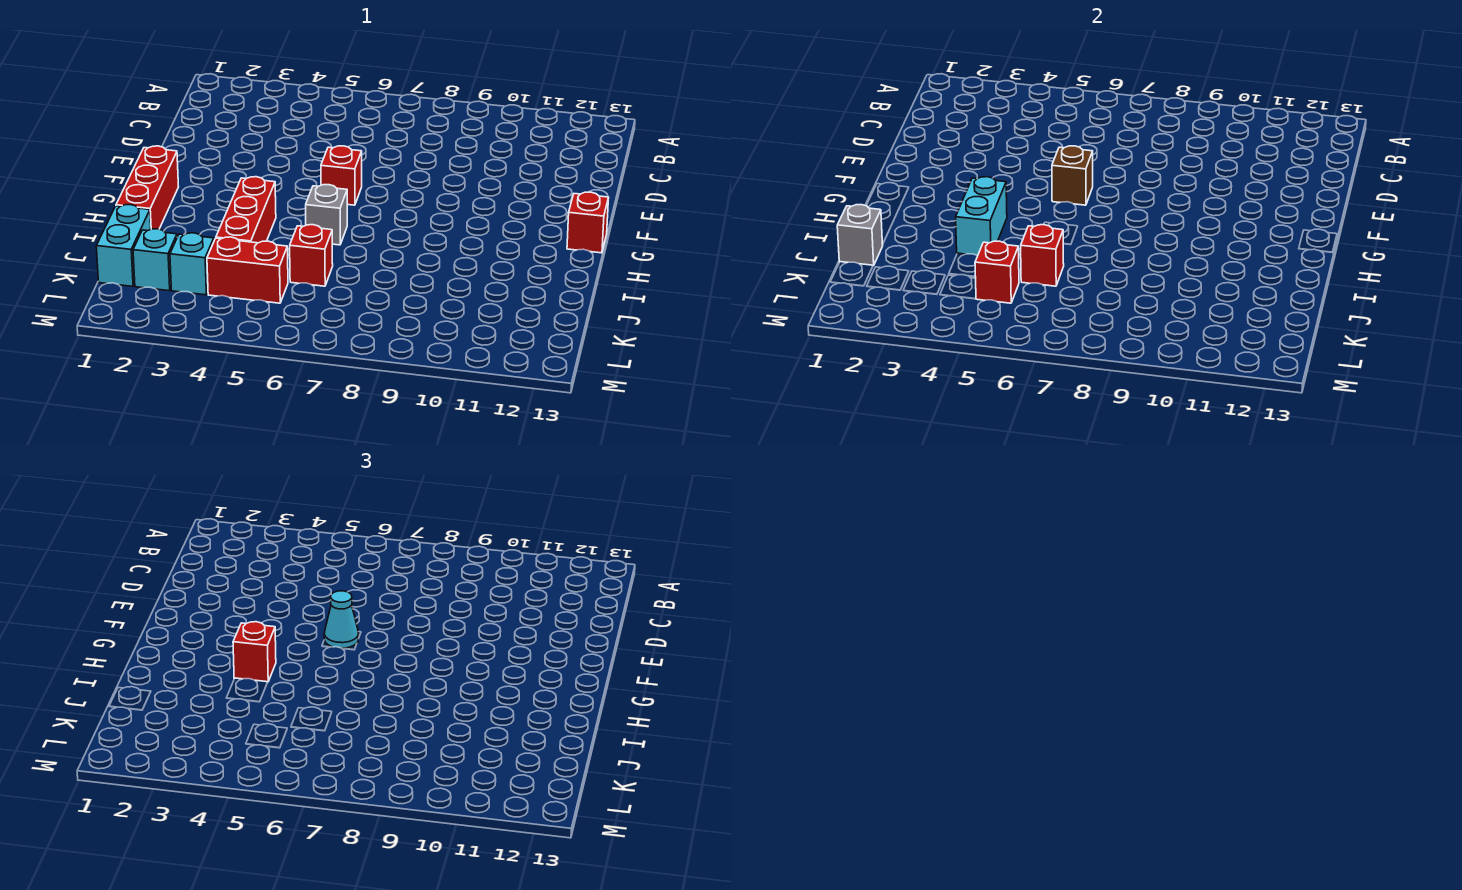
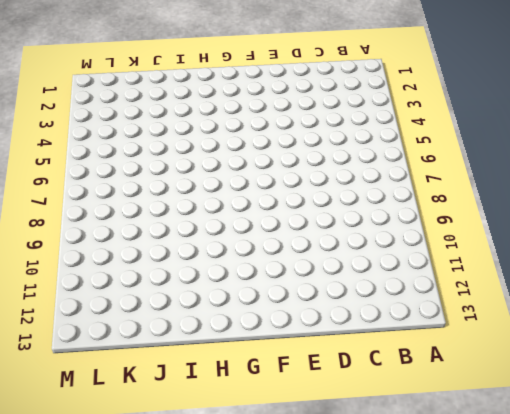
none -> red 1x1 brick [321,146,362,205]
none -> red 1x3 brick [116,146,178,229]
none -> red 1x1 brick [567,192,609,253]

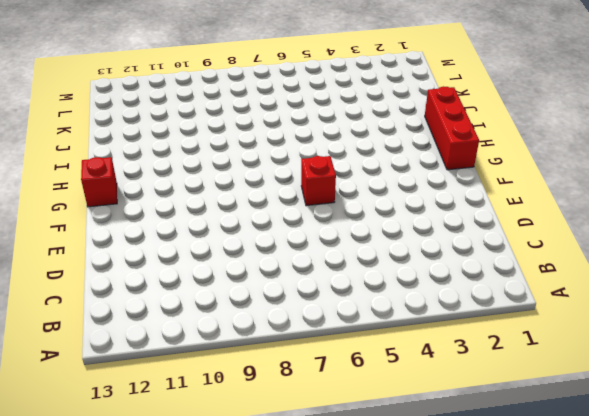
none -> red 1x3 brick [216,177,276,243]
none -> grey 1x1 brick [306,185,347,245]
none -> cyan 1x2 brick [96,205,151,286]

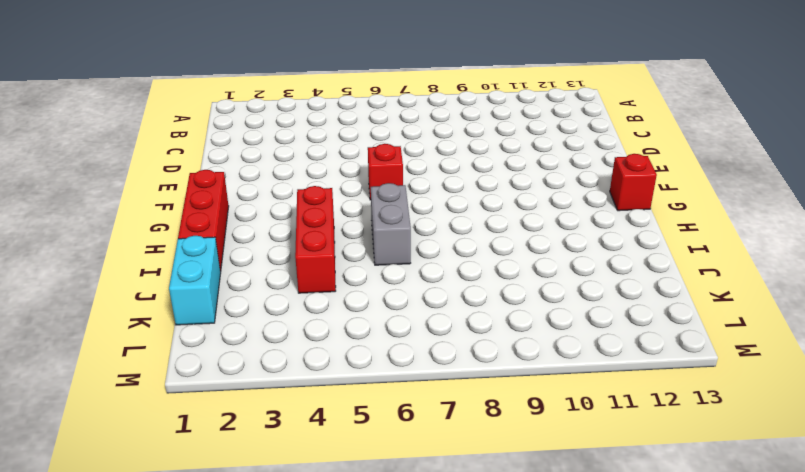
grey 1x2 brick [371,183,411,265] -> grey 1x1 brick [306,185,347,245]
none -> red 1x1 brick [290,225,333,286]
none -> cyan 1x1 brick [133,229,177,291]
none -> cyan 1x1 brick [170,233,214,295]

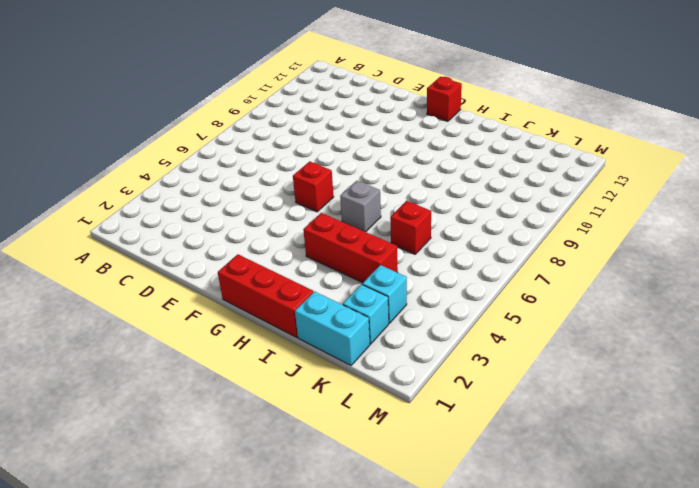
none -> red 1x2 brick [207,237,288,303]
none -> brown 1x1 brick [1052,146,1093,205]
none -> cyan 1x2 brick [956,177,1007,256]

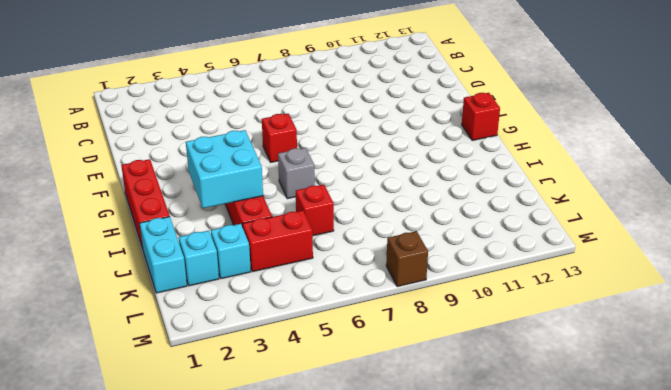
cyan 2x2 brick [186,130,263,208] -> cyan 1x2 brick [956,177,1007,256]
brown 1x1 brick [386,231,428,287] -> brown 1x1 brick moved to [1052,146,1093,205]
none -> grey 1x1 brick [837,205,883,266]
none -> red 1x1 brick [1021,225,1064,286]
none -> red 1x1 brick [975,241,1019,303]

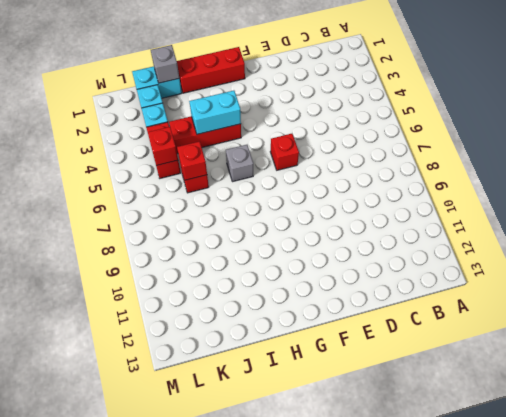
none -> red 1x1 brick [567,192,609,253]
none -> brown 1x1 brick [1052,146,1093,205]
none -> cyan 1x1 cone [324,591,359,648]

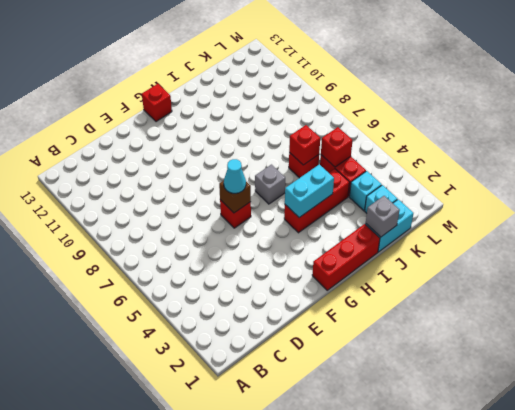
none -> red 1x1 brick [233,622,276,682]

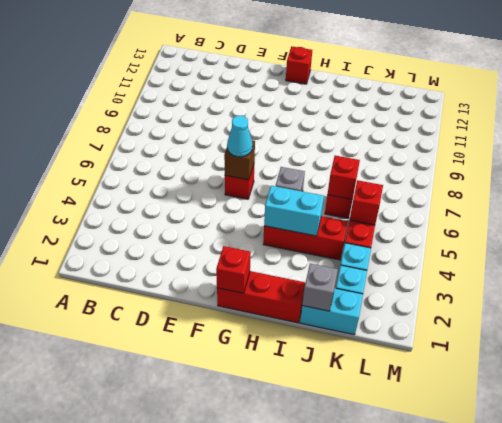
red 1x1 brick [216,246,251,293] -> red 1x1 brick moved to [233,622,276,682]

